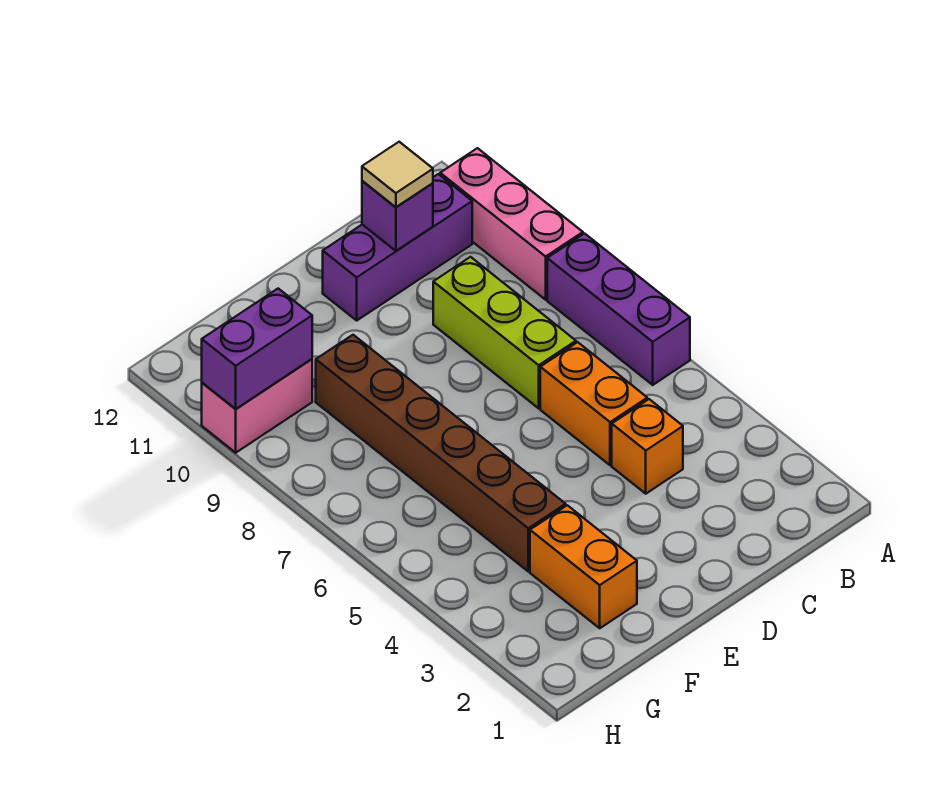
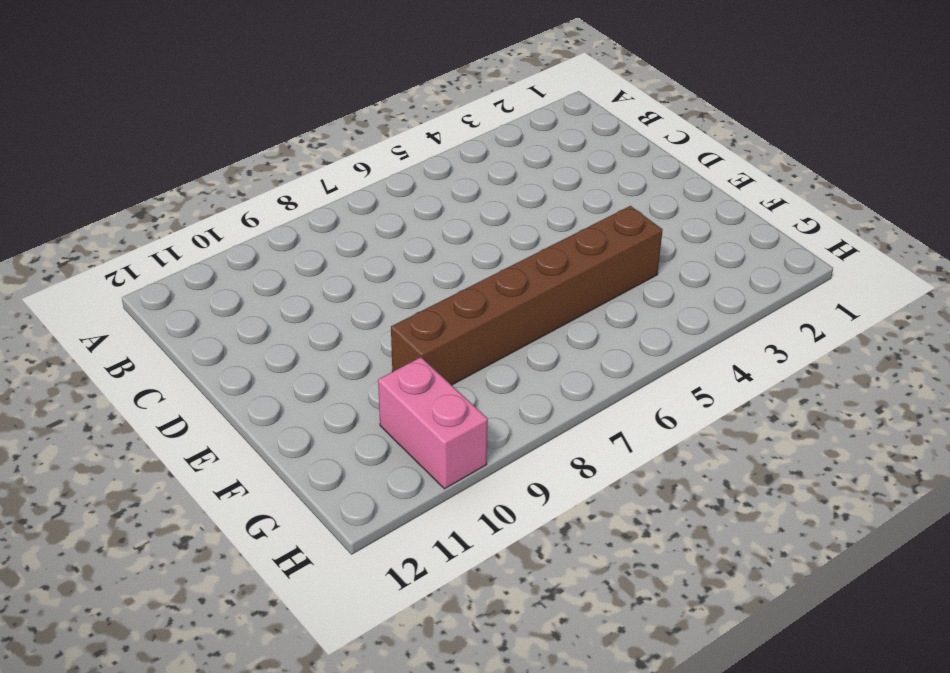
none -> purple 1x3 brick [547,234,690,385]
none -> pink 1x3 brick [440,148,583,300]
none -> purple 1x3 brick [323,174,472,320]

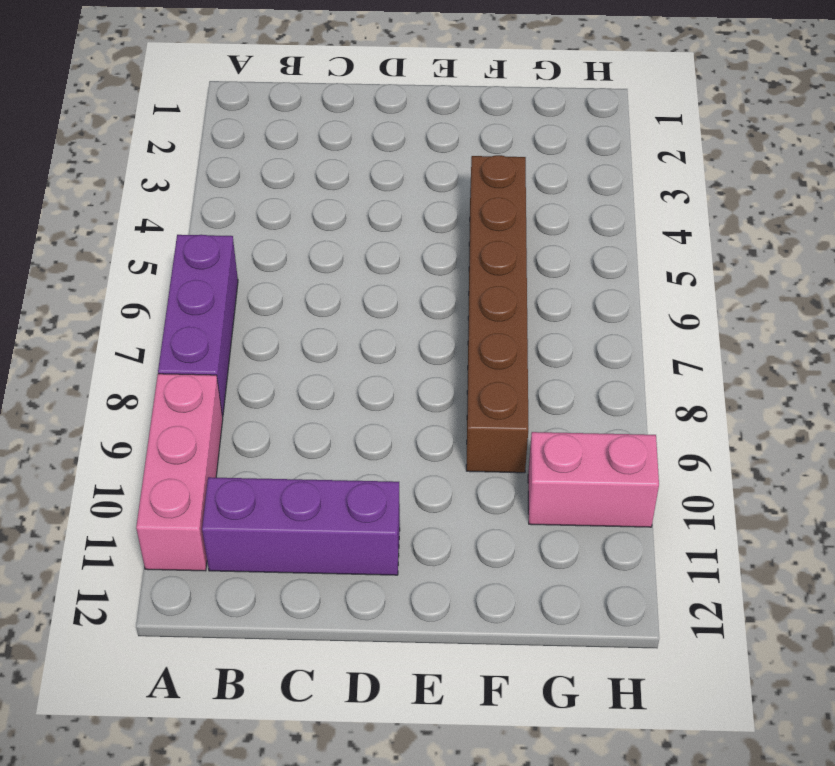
none -> orange 1x1 brick [612,399,683,494]
none -> orange 1x2 brick [540,342,647,465]
none -> lime 1x3 brick [433,257,576,408]

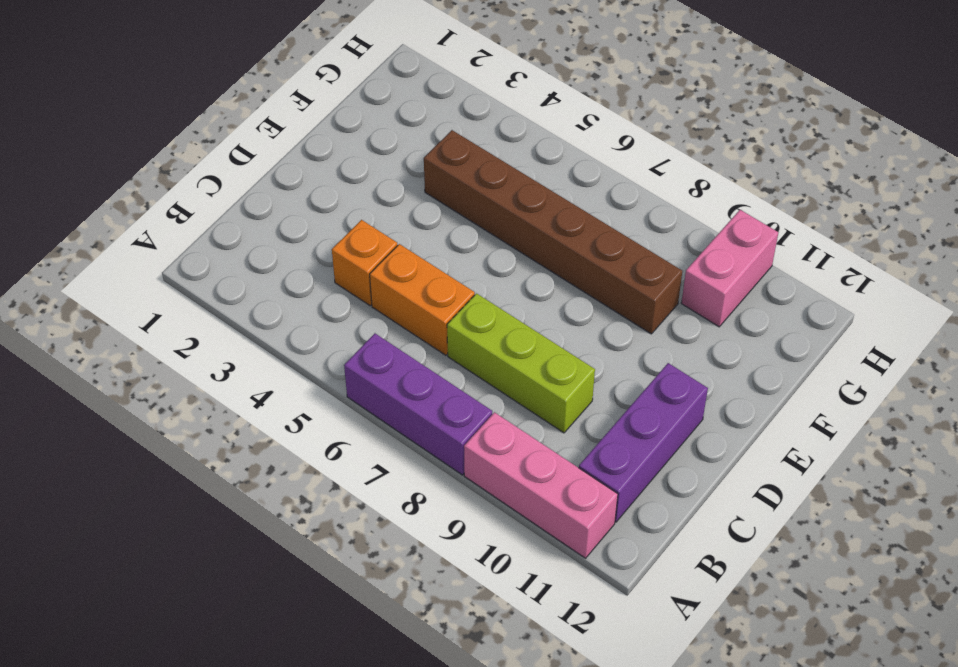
none -> orange 1x2 brick [530,505,637,628]
none -> purple 1x1 brick [362,181,433,251]
none -> purple 1x2 brick [202,289,312,409]

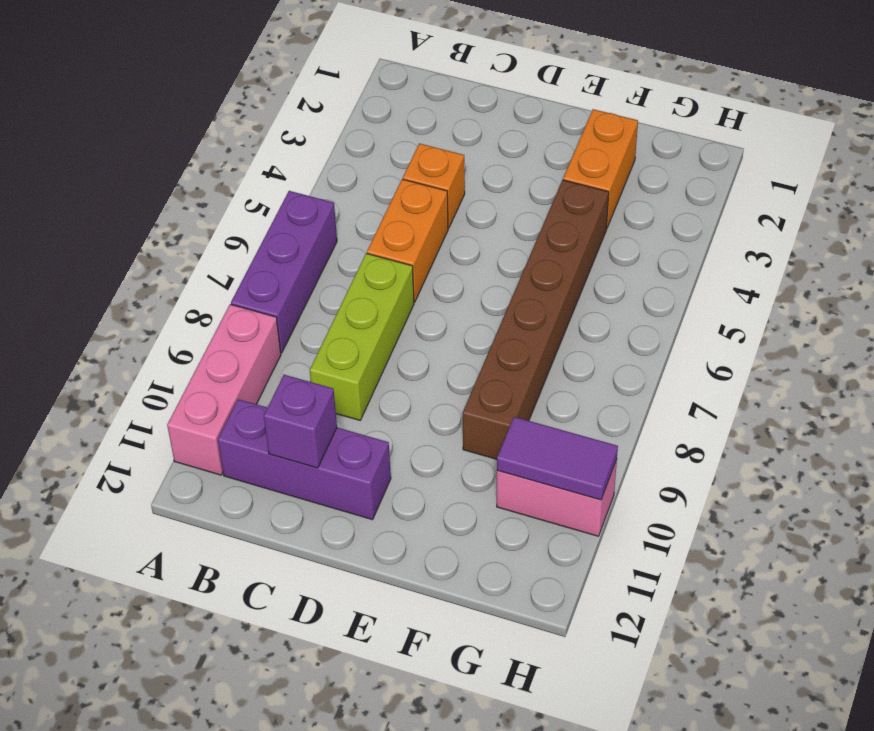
purple 1x2 tile [497,417,618,500] -> purple 1x2 brick [202,289,312,409]
none -> tan 1x1 tile [362,142,433,207]

